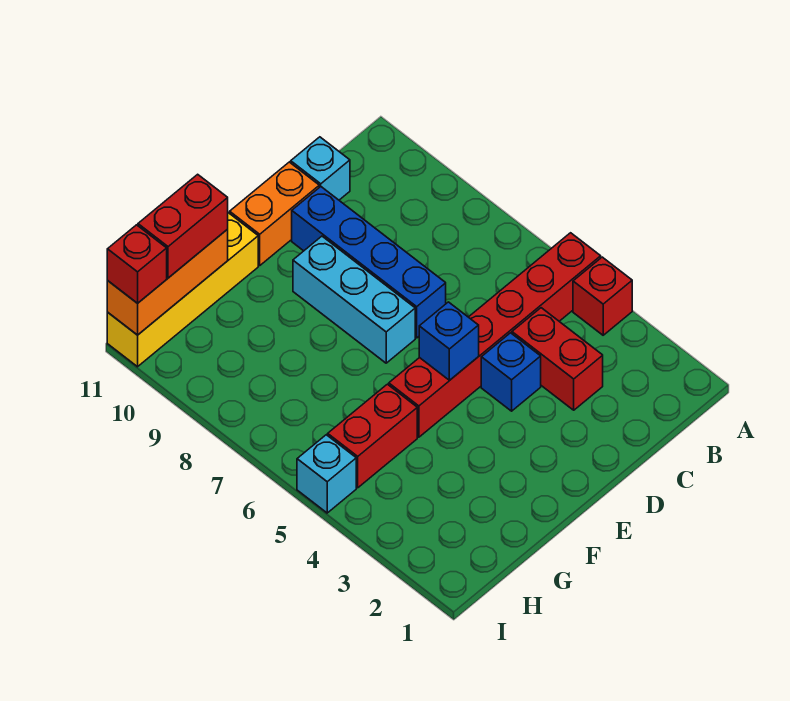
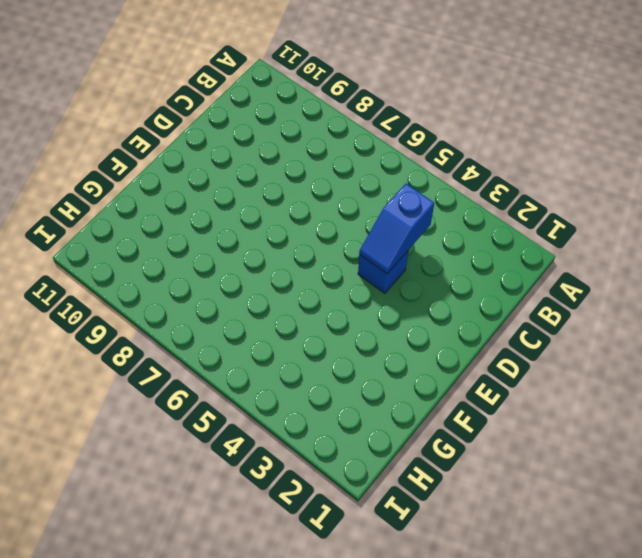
blue 1x2 slope [359,184,434,274] -> none
none -> red 1x1 brick [573,257,632,335]
none -> red 1x6 brick [389,233,601,437]
none -> red 1x2 brick [512,308,603,410]

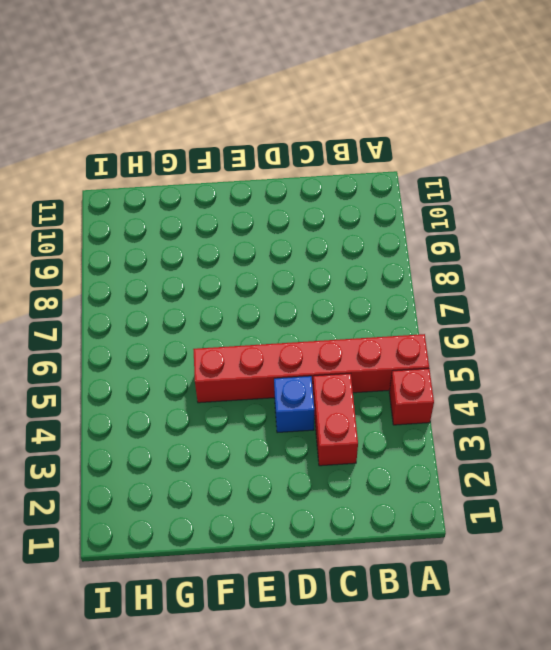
none -> cyan 1x1 brick [291,137,350,200]
none -> blue 1x4 brick [292,187,446,338]
none -> orange 1x2 brick [230,162,319,265]

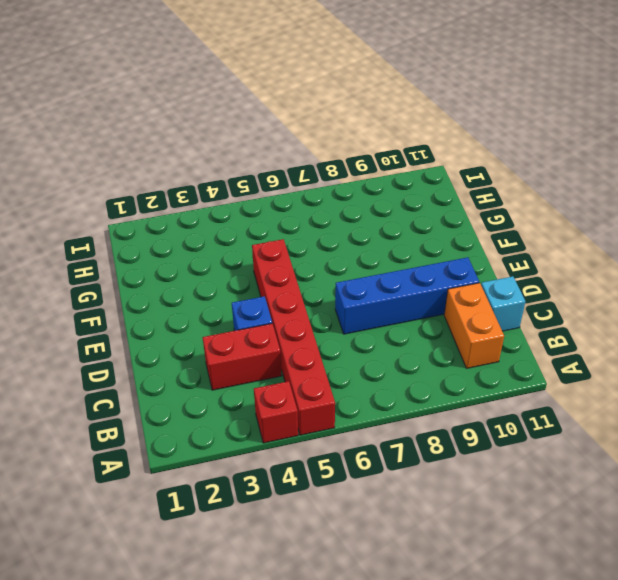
orange 1x2 brick [444,283,504,368] -> orange 1x2 brick moved to [230,162,319,265]
none -> cyan 1x3 brick [293,236,415,363]
none -> yellow 1x4 brick [107,213,258,367]
none -> red 1x2 brick [328,384,417,488]

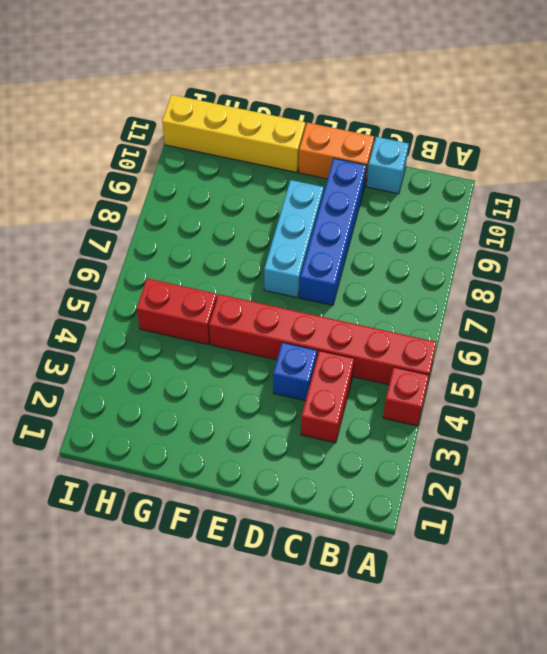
none -> cyan 1x1 brick [297,435,356,513]
none -> blue 1x1 brick [419,302,479,380]
none -> orange 1x3 brick [107,229,228,335]

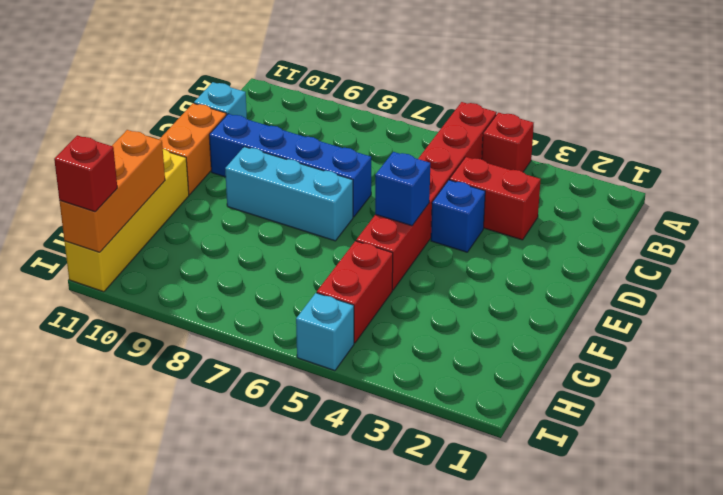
none -> red 1x2 brick [138,174,228,278]

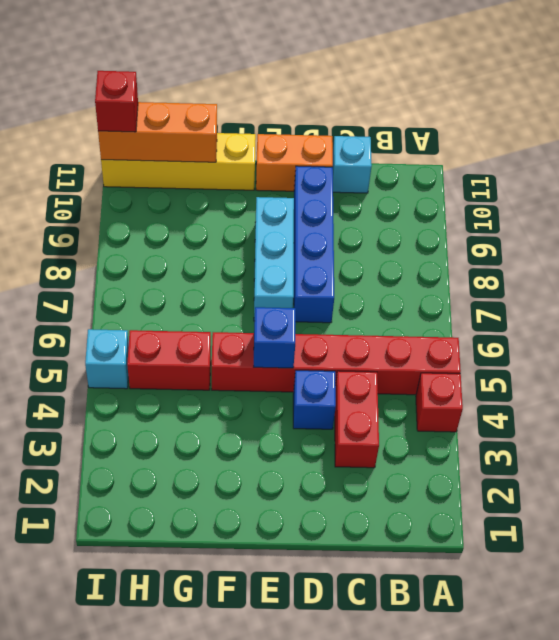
none -> red 1x2 brick [138,174,228,278]

